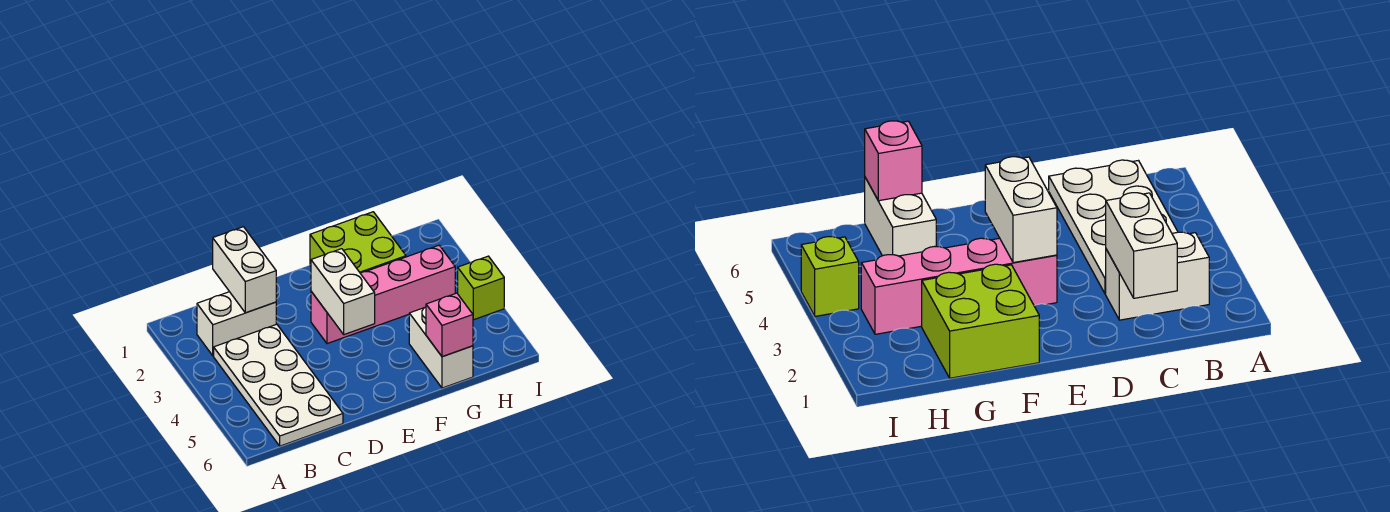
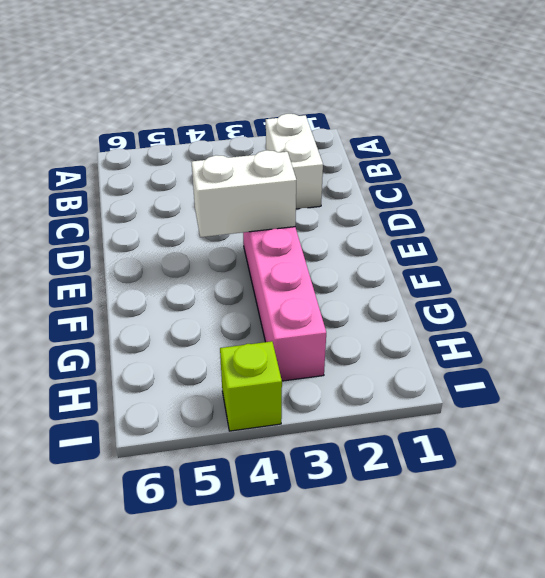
none -> white 2x4 plate [214,324,343,446]
none -> lime 2x2 brick [310,212,406,273]

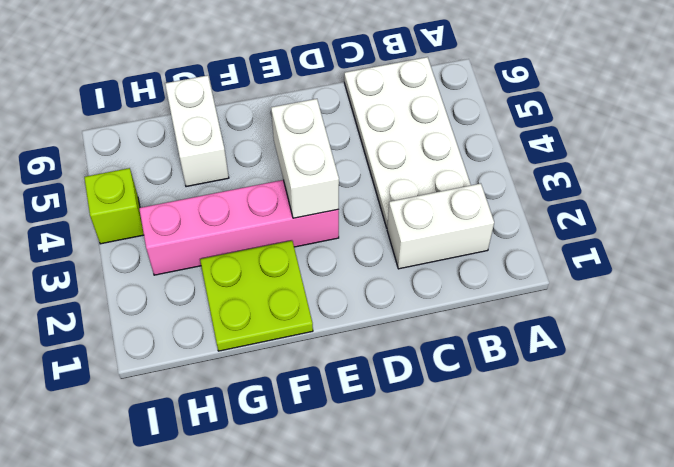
lime 2x2 plate [200,241,313,351] -> lime 2x2 brick [310,212,406,273]
none -> white 1x2 brick [213,227,276,313]
none -> pink 1x1 brick [426,293,473,357]

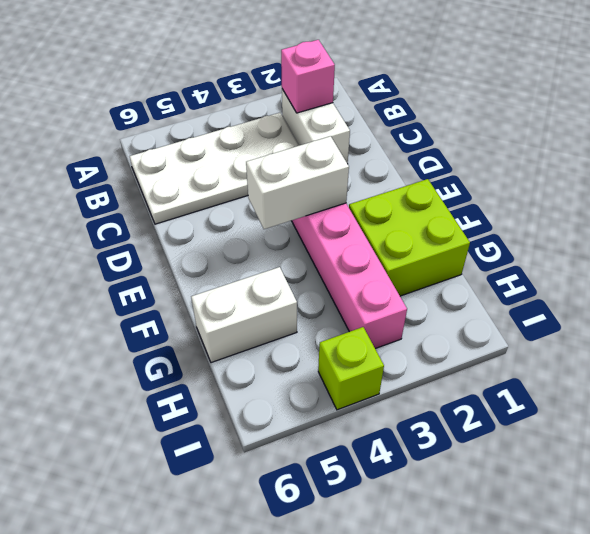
pink 1x1 brick [281,40,335,113] -> pink 1x1 brick moved to [426,293,473,357]
none -> white 1x2 brick [213,227,276,313]

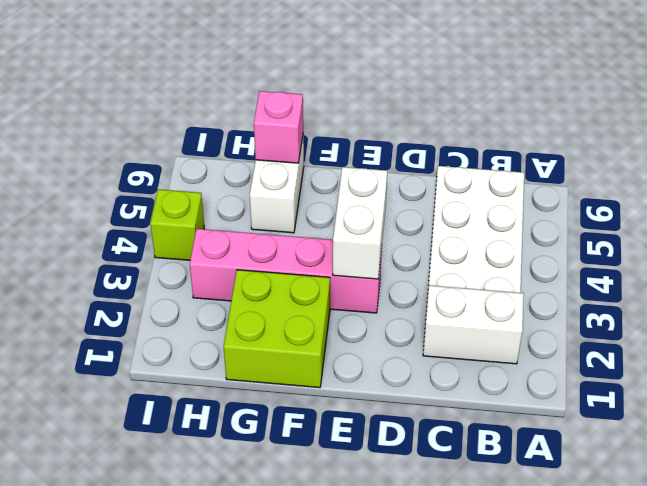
none -> white 1x2 brick [213,227,276,313]

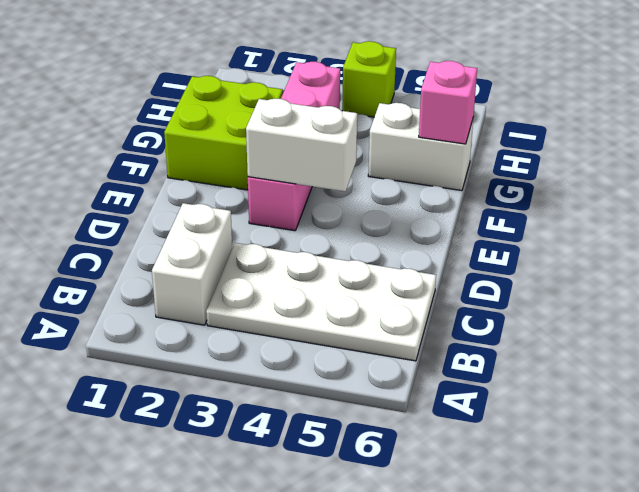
none -> white 1x2 brick [213,227,276,313]

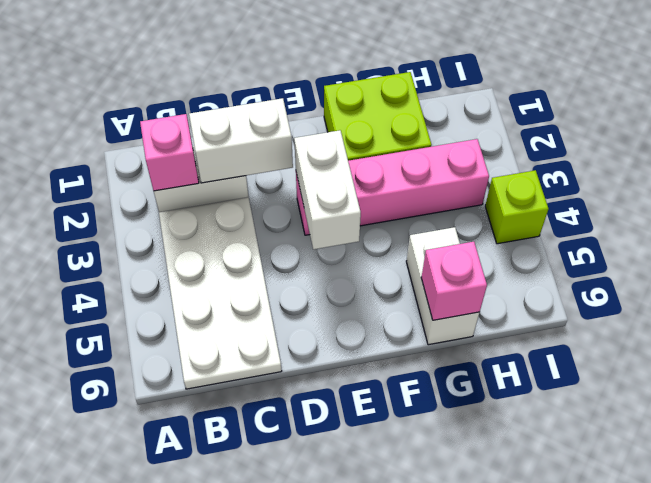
pink 1x1 brick [140,114,199,191] -> none
white 1x2 brick [189,98,293,183] -> white 1x2 brick turned to [213,227,276,313]

